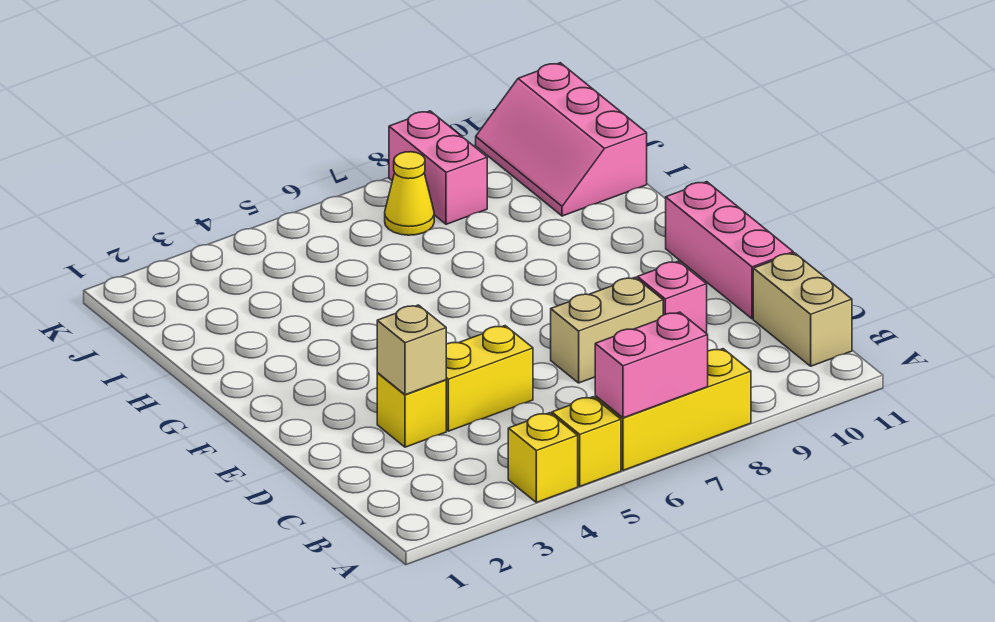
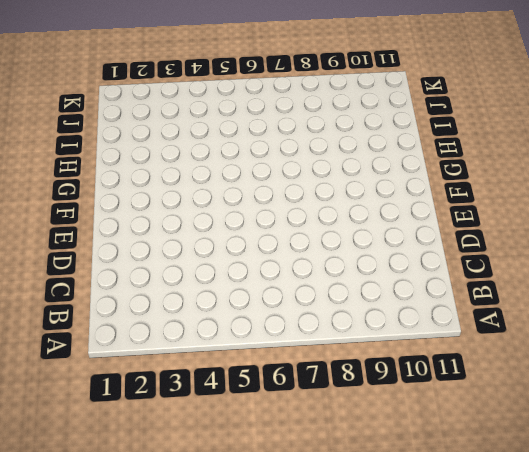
none -> yellow 1x1 brick [508,413,578,502]
none -> yellow 1x1 brick [552,397,621,486]
none -> yellow 1x3 brick [595,349,751,470]

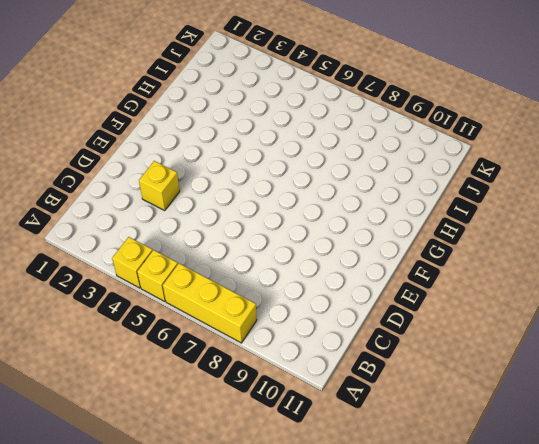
none -> tan 1x2 brick [753,253,852,366]
none -> yellow 1x2 brick [446,326,533,431]
none -> tan 1x2 brick [551,277,663,383]

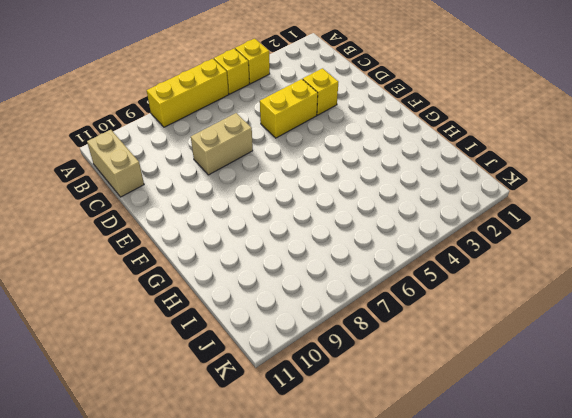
none -> pink 1x1 brick [637,261,707,334]
none -> pink 1x3 brick [666,182,793,319]
none -> pink 2x3 slope [476,63,647,216]

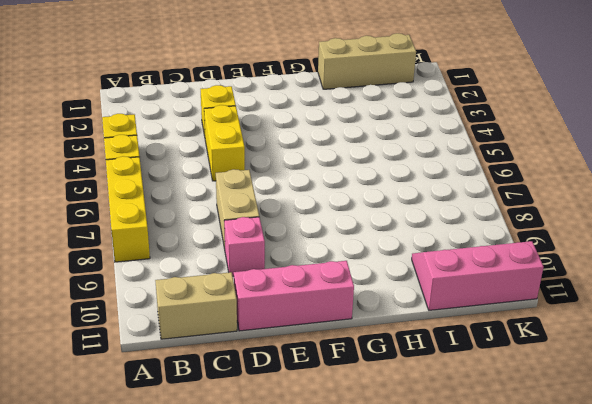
tan 1x3 brick [318,33,416,89] -> none
none -> yellow 1x1 cone [385,152,434,235]
none -> pink 1x2 brick [389,111,487,224]
none -> pink 1x2 brick [595,312,708,418]

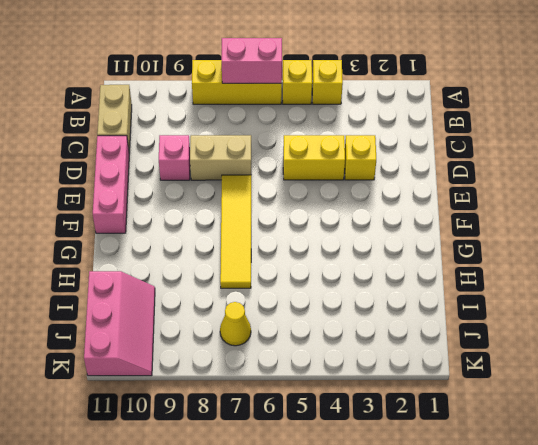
yellow 1x4 tile [220,175,251,288] -> none
none -> pink 1x2 brick [389,111,487,224]
none -> tan 1x1 brick [377,305,446,395]

